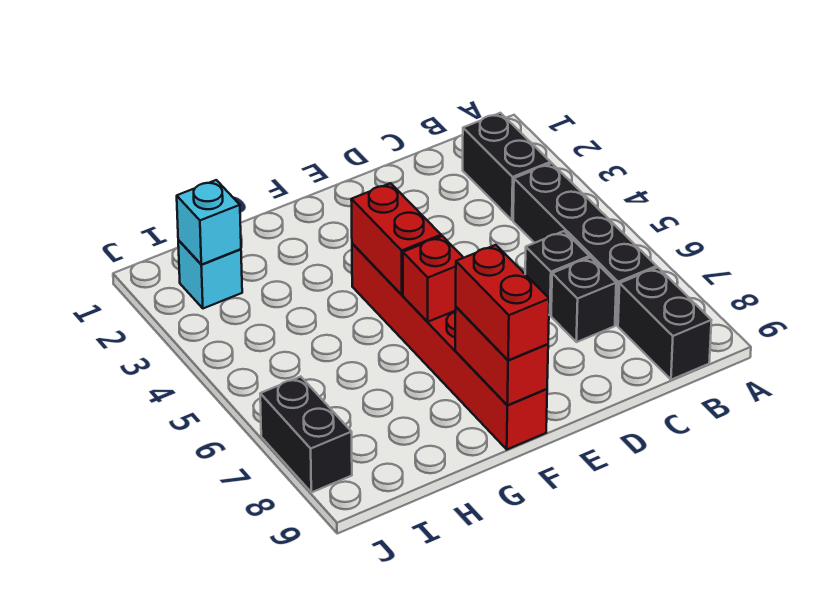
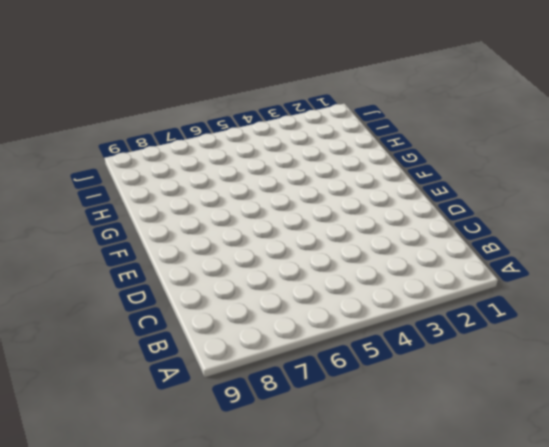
none -> black 1x2 brick [463,113,551,220]
none -> black 1x4 brick [513,163,657,325]
none -> black 1x2 brick [618,267,711,380]

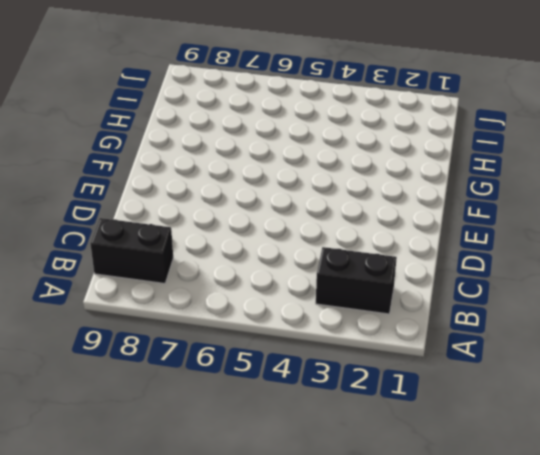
none -> black 1x4 brick [513,163,657,325]
none -> black 1x1 brick [525,231,589,315]
none -> black 1x1 brick [551,257,616,342]

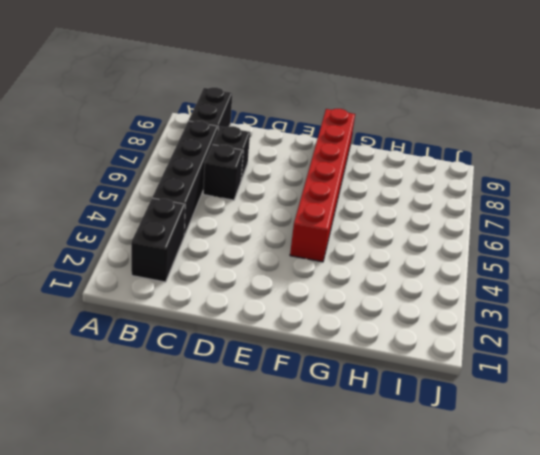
none -> cyan 1x1 brick [178,240,242,308]
none -> black 1x2 brick [260,377,352,492]
none -> red 1x2 brick [351,183,441,295]

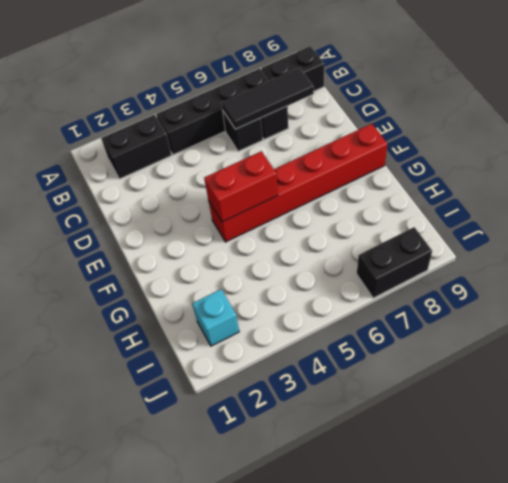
black 1x3 tile [221,68,314,129] -> none
none -> red 1x1 brick [403,236,463,322]
none -> red 1x2 brick [455,307,548,405]
none -> cyan 1x1 brick [177,180,241,265]

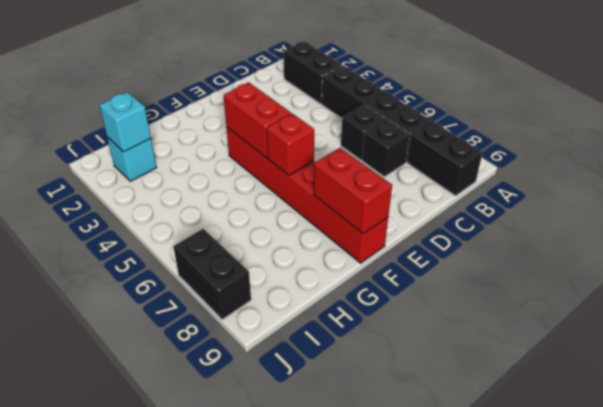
none -> red 1x2 brick [456,245,549,360]

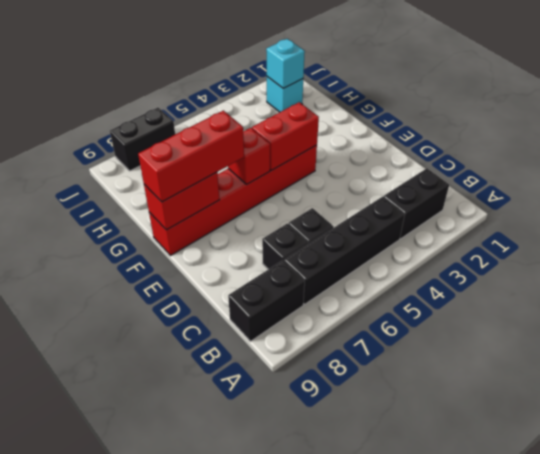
red 1x3 brick [138,111,244,202] -> red 1x2 brick [456,245,549,360]

